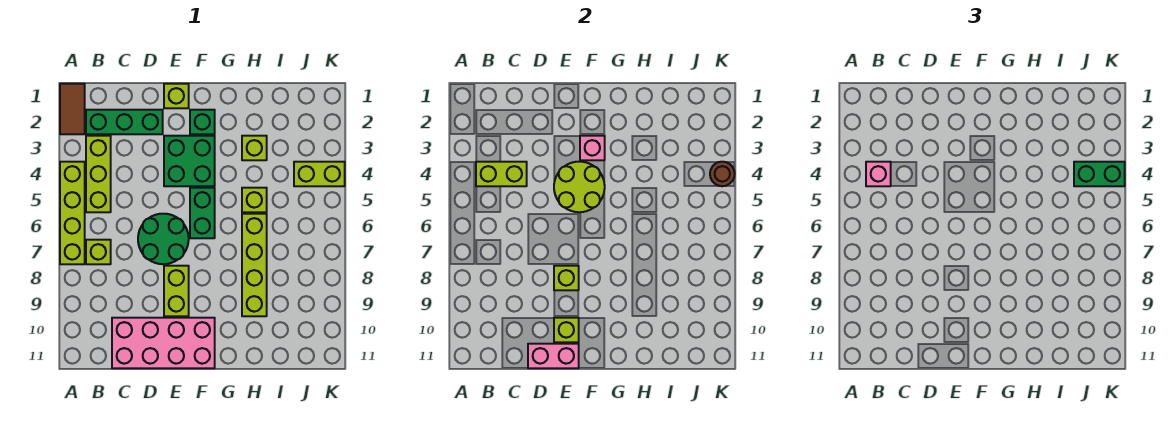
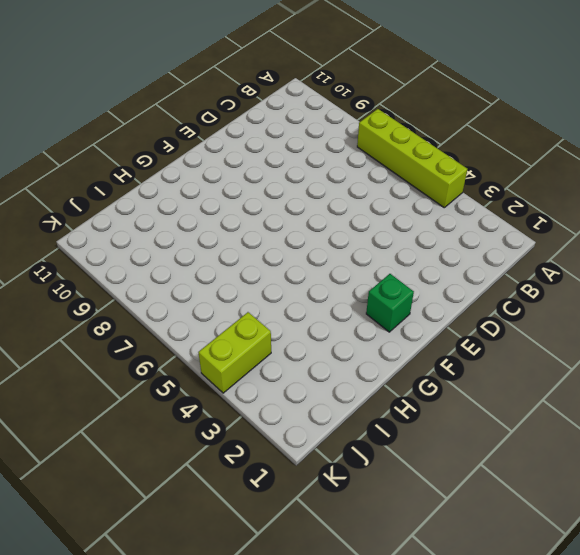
none -> brown 1x2 tile [60,84,85,134]
none -> green 1x3 brick [86,110,163,134]
none -> lime 1x3 brick [86,136,111,212]

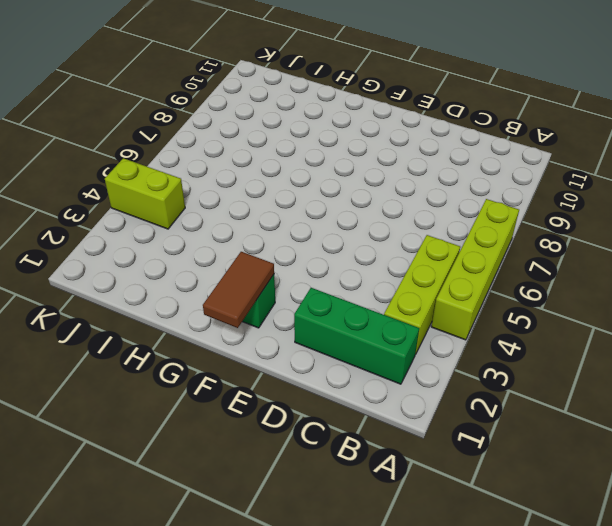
brown 1x2 tile [203,252,274,328] -> brown 1x2 tile moved to [60,84,85,134]
none -> lime 1x1 brick [86,240,111,264]
none -> pink 2x4 brick [112,318,215,368]
none -> green 2x2 round brick [138,214,189,264]

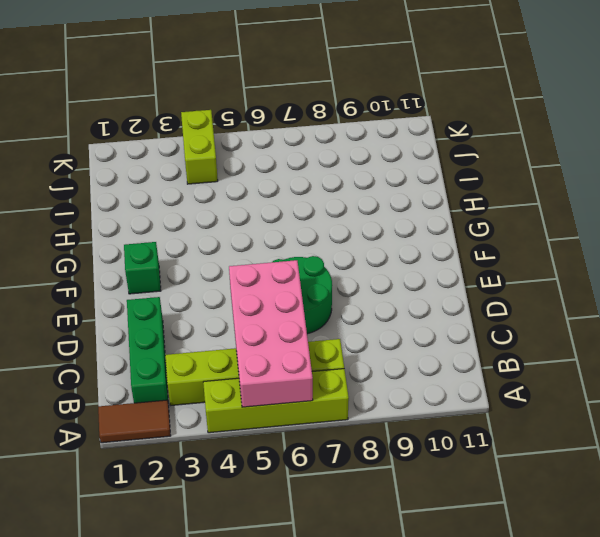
pink 2x4 brick [229,260,313,407] -> pink 2x4 brick moved to [112,318,215,368]
none -> lime 1x1 brick [164,84,189,108]
none -> green 2x2 brick [164,136,215,186]
none -> lime 1x2 brick [164,266,189,316]

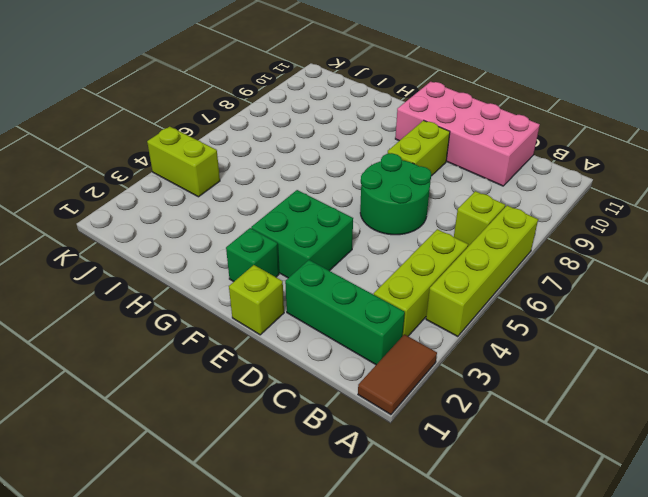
none -> green 1x2 brick [190,188,215,238]
none -> lime 1x1 brick [242,136,267,160]
none -> lime 1x1 brick [242,188,267,212]

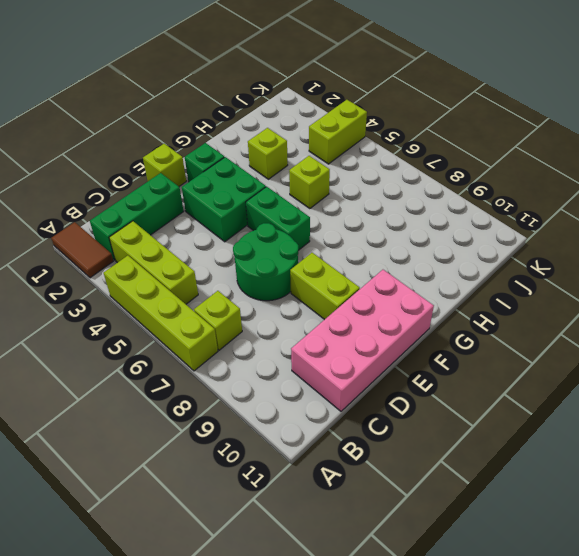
none -> lime 1x4 brick [242,214,267,316]
none -> lime 1x2 brick [476,162,527,186]
none -> pink 1x2 brick [528,344,579,368]

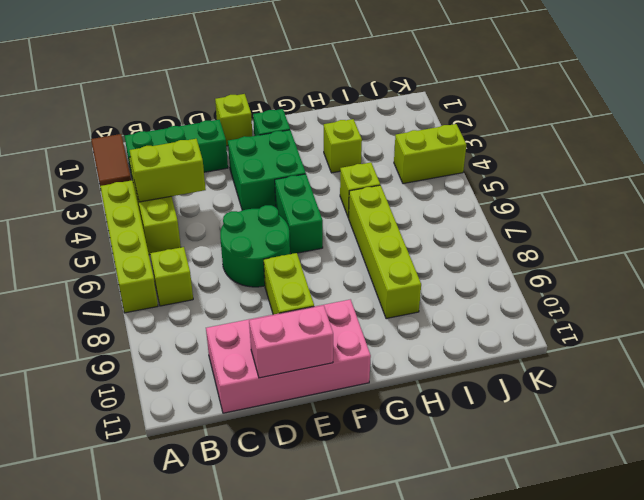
none -> lime 2x2 round brick [554,162,605,212]
none -> lime 1x1 brick [554,266,579,290]
none -> lime 1x1 brick [554,318,579,342]

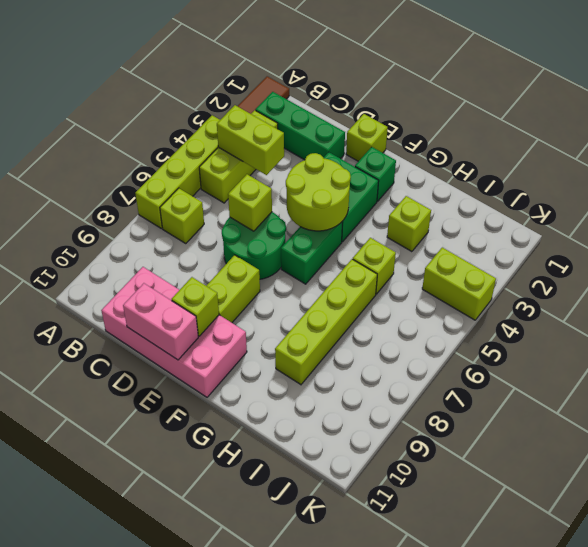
lime 1x1 brick [228,174,272,231] -> lime 1x1 brick moved to [554,266,579,290]
none -> pink 1x1 brick [580,136,605,160]
none -> brown 1x1 round brick [710,162,735,186]
none -> pink 1x1 brick [866,162,891,186]

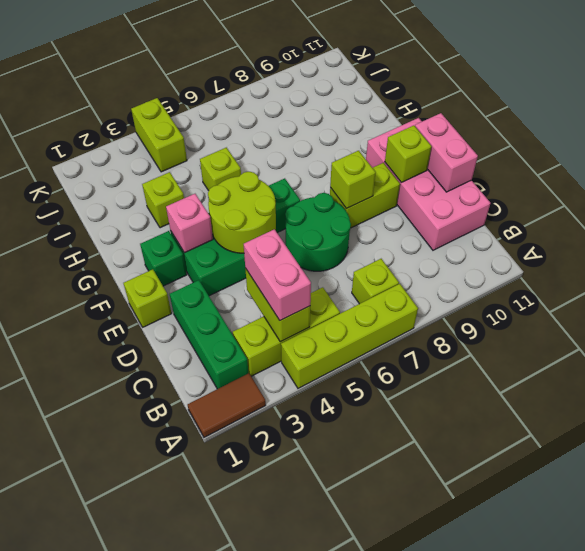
pink 1x2 brick [244,229,311,321] -> pink 1x1 brick [866,162,891,186]
none -> lime 1x4 brick [242,214,267,316]
none -> brown 1x1 round brick [710,162,735,186]
none -> green 1x2 brick [1074,162,1125,186]

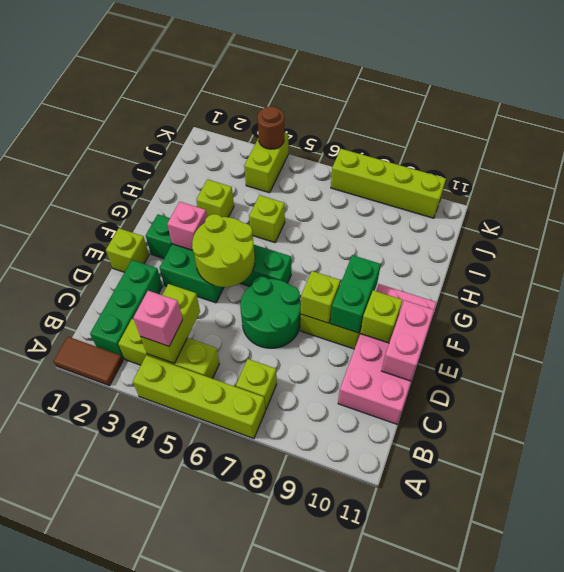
green 1x2 brick [330,255,381,333] -> green 1x2 brick moved to [1074,162,1125,186]
lime 1x4 brick [331,149,446,218] -> lime 1x4 brick moved to [242,214,267,316]

